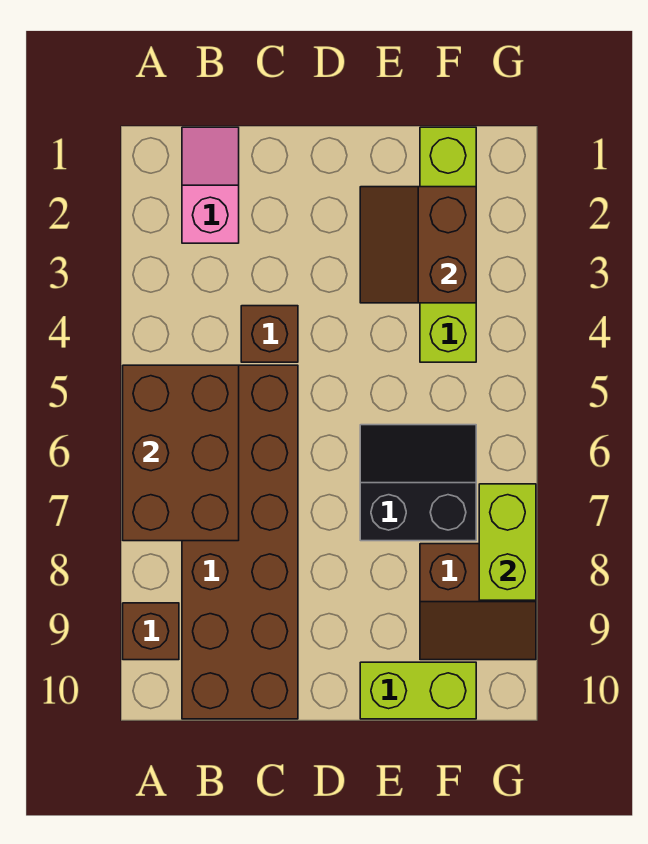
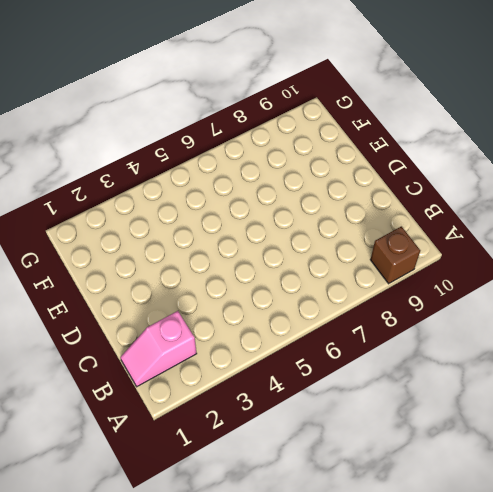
none -> brown 2x6 brick [182,365,298,719]
none -> brown 1x1 brick [241,306,298,362]

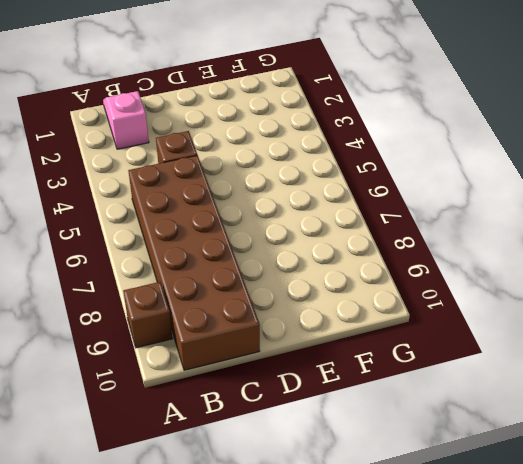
none -> black 2x2 slope [360,425,476,541]
none -> lime 1x2 brick [360,662,476,719]

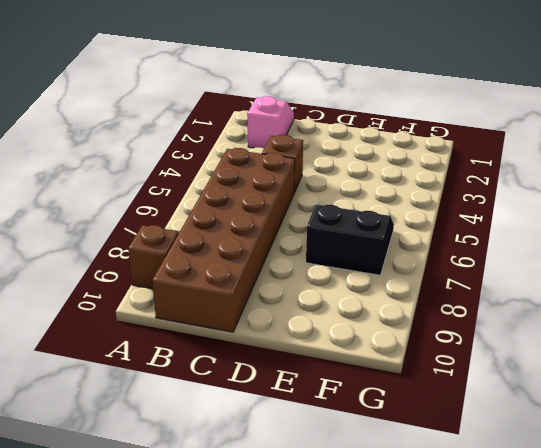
none -> lime 1x2 brick [360,662,476,719]
none -> lime 1x4 brick [420,127,476,362]

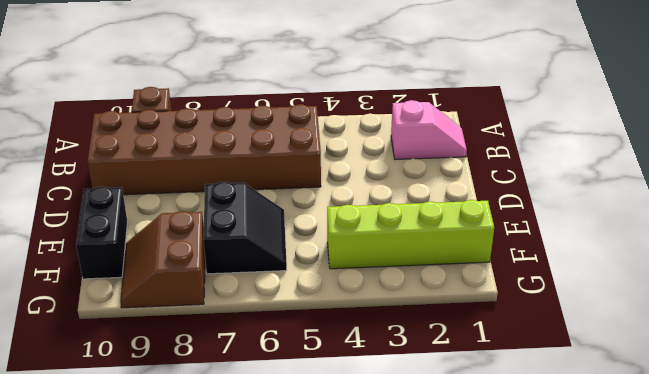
black 1x2 brick [76,187,127,279] -> lime 1x2 brick [360,662,476,719]
none -> brown 1x1 brick [241,306,298,362]
none -> brown 2x3 brick [123,365,239,541]

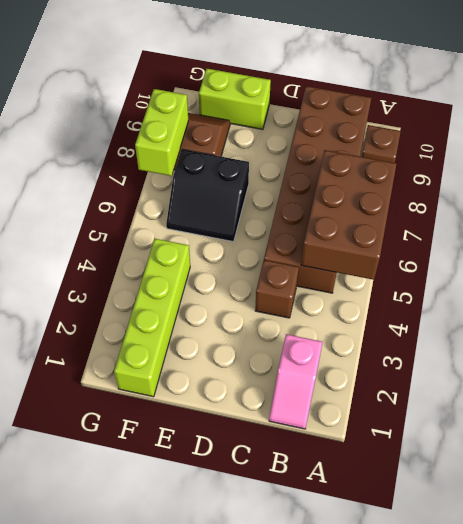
none -> brown 2x2 slope [360,187,476,303]

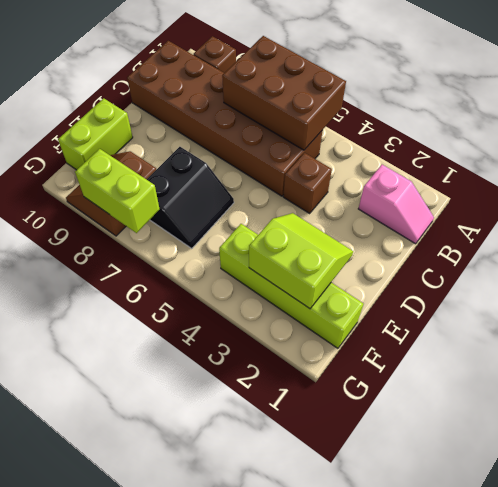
lime 2x2 slope [249,213,353,309] -> brown 2x2 slope [360,187,476,303]

